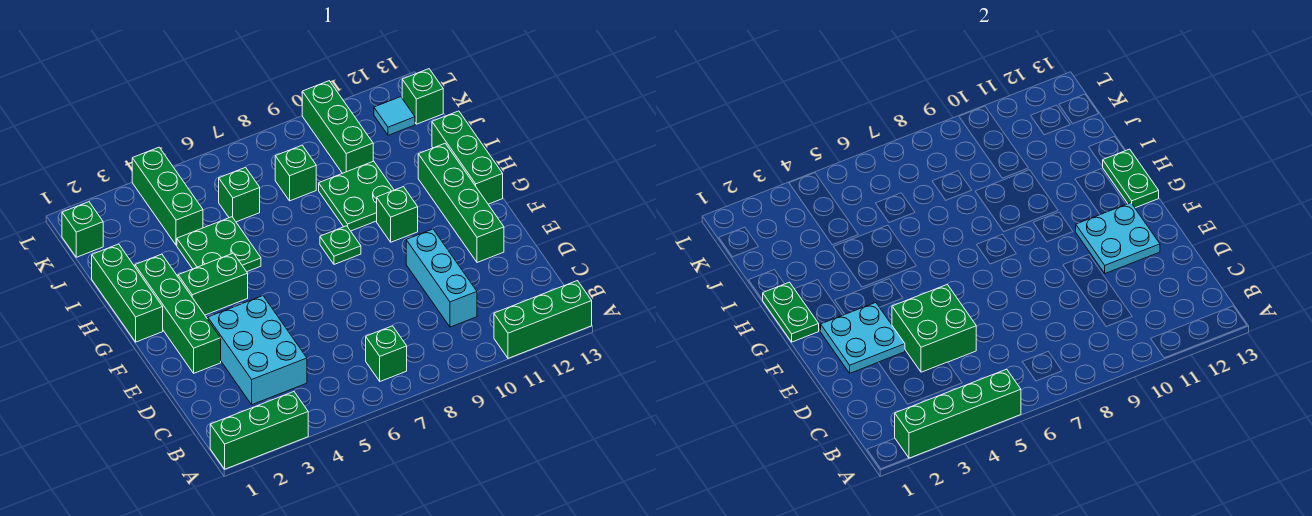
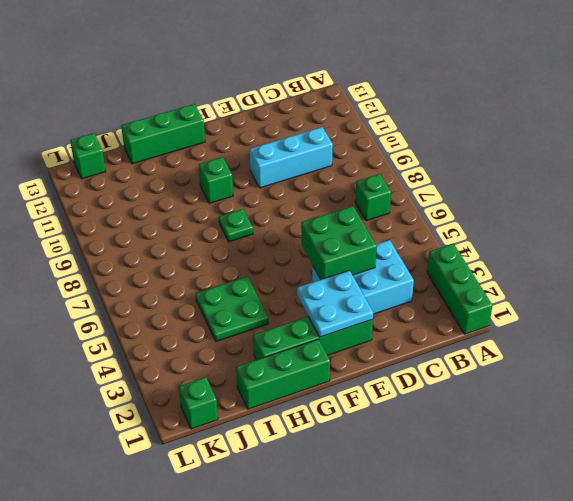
none -> green 1x3 brick [494,281,592,358]
none -> green 1x4 brick [418,143,504,263]
none -> green 1x2 brick [178,253,248,315]

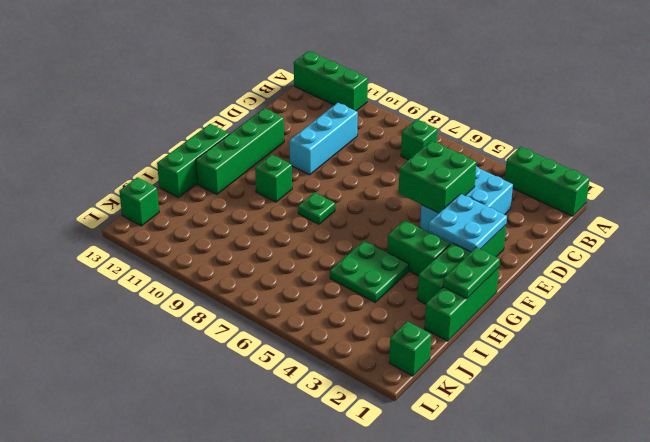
none -> green 2x2 plate [319,161,394,231]
none -> green 1x3 brick [132,147,203,245]
none -> green 1x1 brick [219,167,260,222]

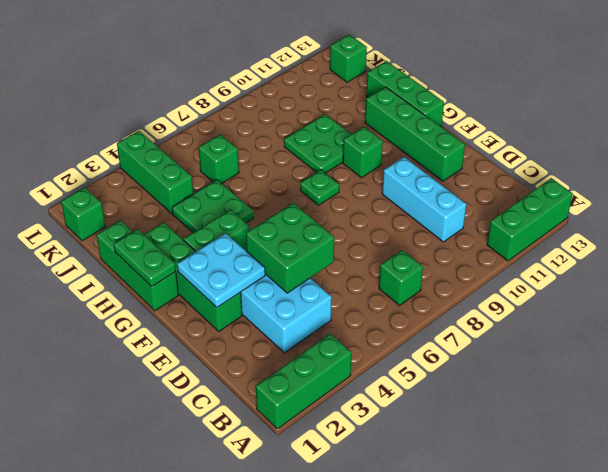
none -> green 1x1 brick [275,145,316,201]
none -> green 1x3 brick [302,81,373,173]
none -> cyan 1x1 tile [374,97,415,135]

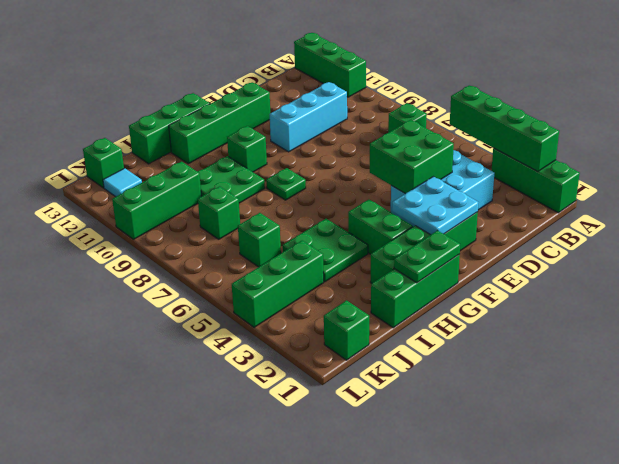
none -> cyan 2x2 plate [1076,203,1160,273]
none -> green 1x2 plate [1102,149,1159,208]

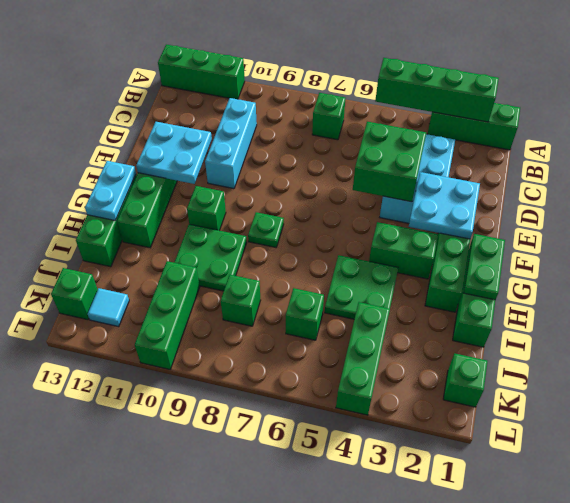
cyan 1x2 plate [85,161,136,220] -> green 1x2 plate [1102,149,1159,208]

